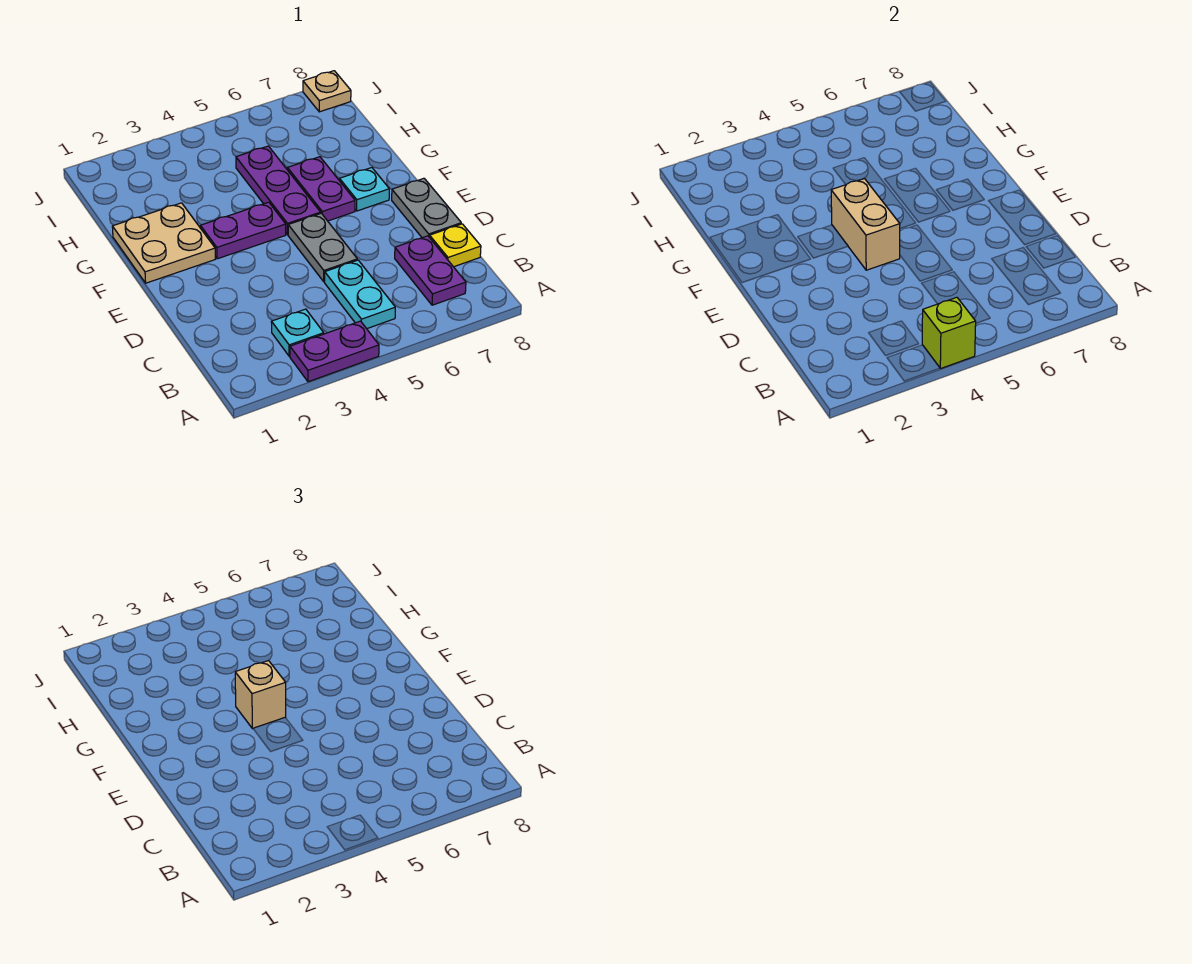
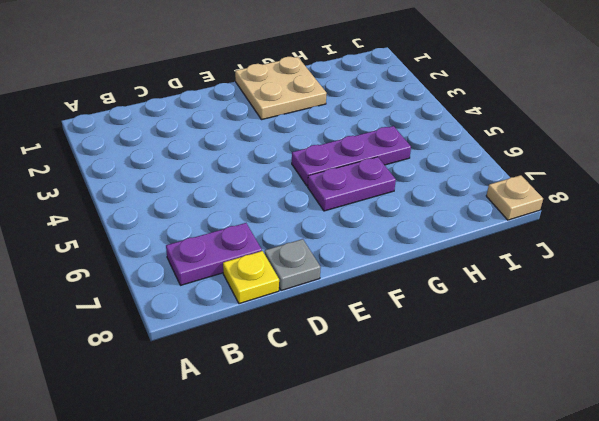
grey 1x1 plate [265,239,321,291] -> grey 1x2 plate [392,178,461,238]
none -> purple 1x2 plate [290,321,379,382]
none -> cyan 1x1 plate [271,309,324,356]
none -> cyan 1x2 plate [325,260,395,329]

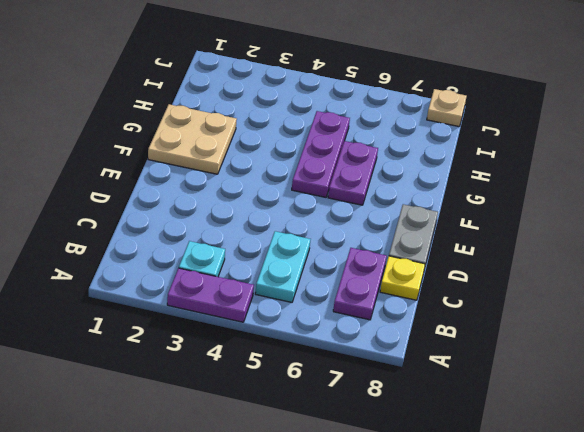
none -> grey 1x2 plate [288,213,357,282]
none -> purple 1x2 plate [200,202,286,259]
none -> cyan 1x1 plate [339,168,389,211]

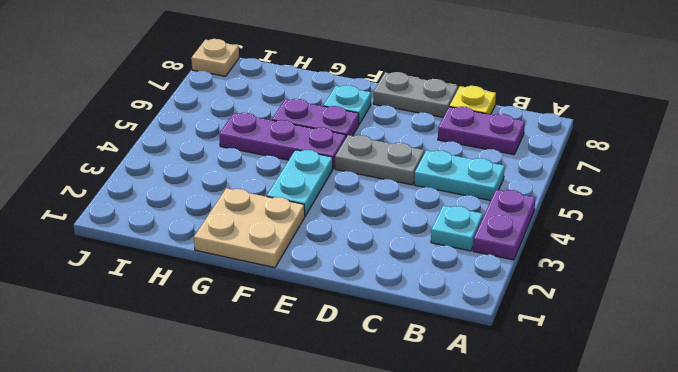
cyan 1x2 plate [267,150,333,216] -> purple 1x2 plate [200,202,286,259]
none -> lime 1x1 brick [922,297,976,369]
none -> tan 1x2 brick [831,179,900,270]
none -> tan 1x1 brick [235,661,286,729]

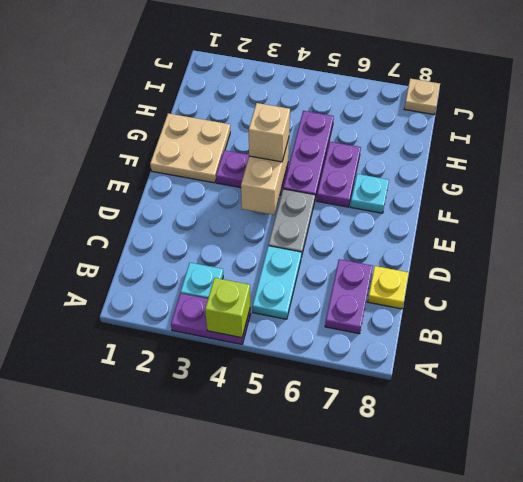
none -> grey 1x2 plate [392,178,461,238]

